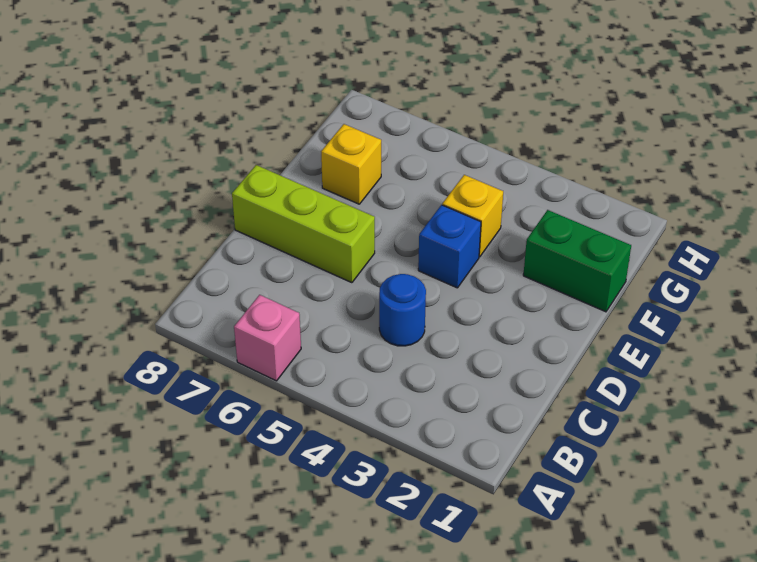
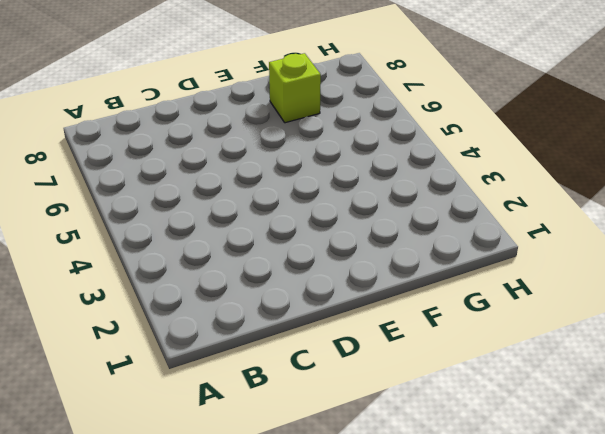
lime 1x1 brick [269,53,321,123] -> yellow 1x1 brick [321,124,381,204]
none -> pink 1x1 brick [234,295,301,381]
none -> blue 1x1 round brick [379,274,426,346]

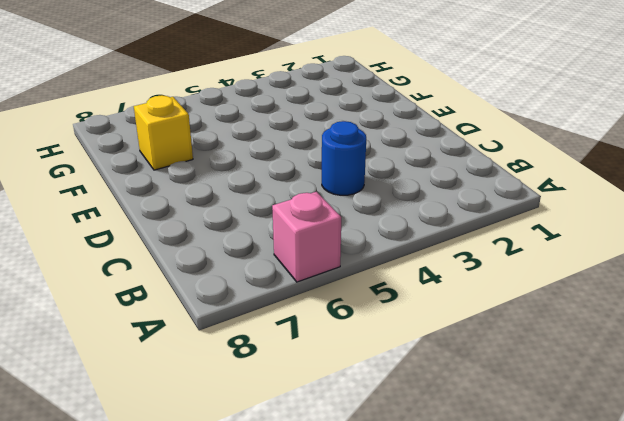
none -> lime 1x3 brick [232,165,375,283]
none -> blue 1x1 brick [418,205,481,288]

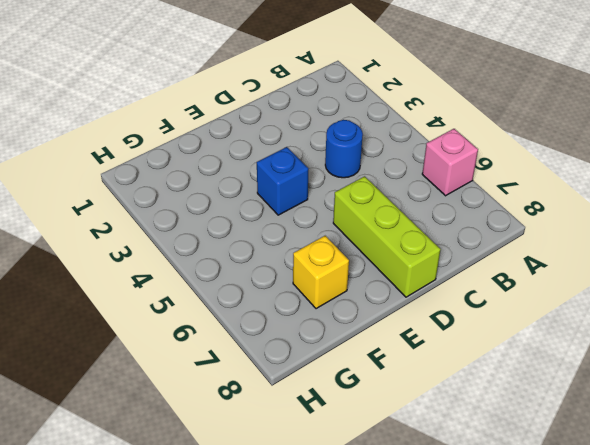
none -> green 1x2 brick [523,210,631,312]
none -> yellow 1x1 brick [442,175,503,257]

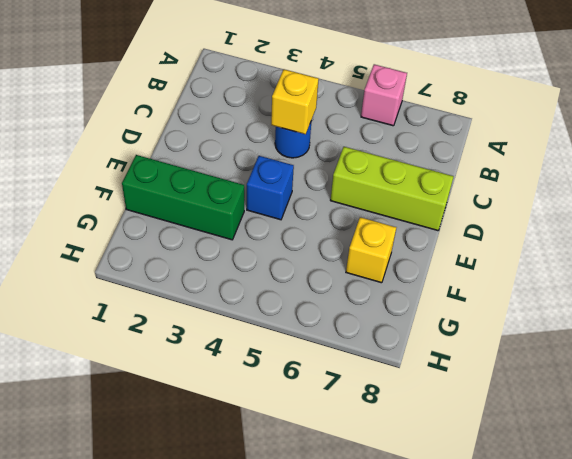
yellow 1x1 brick [271,69,319,134] -> yellow 1x1 brick moved to [442,175,503,257]
green 1x3 brick [122,155,244,240] -> green 1x2 brick [523,210,631,312]

